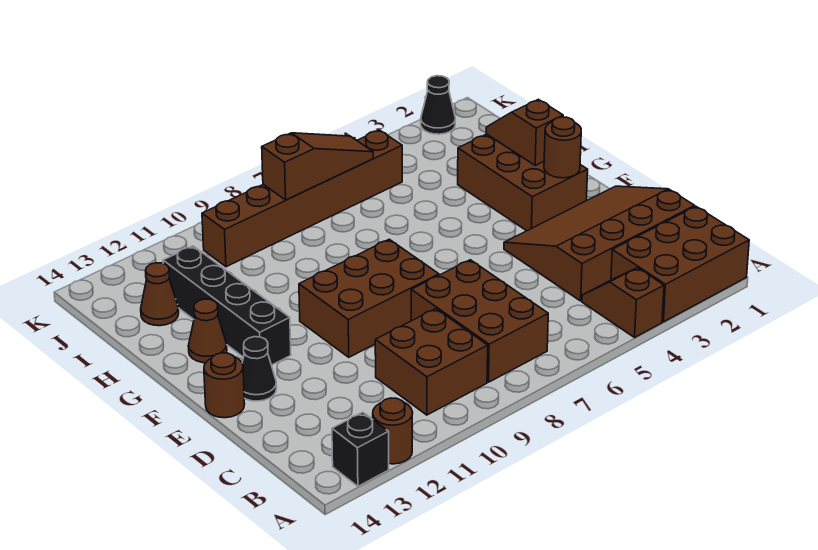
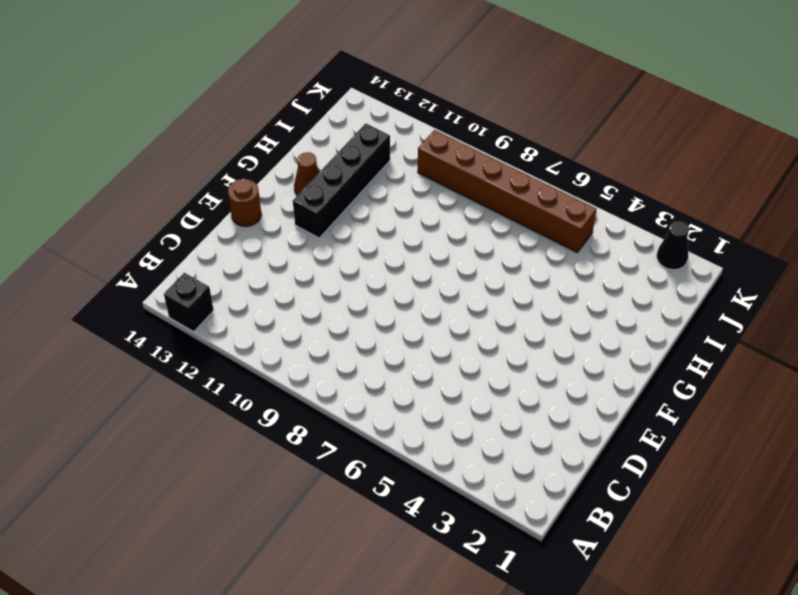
none -> brown 2x3 brick [611,206,749,322]
none -> brown 1x2 slope [582,268,664,337]
none -> brown 1x1 round brick [373,398,413,464]

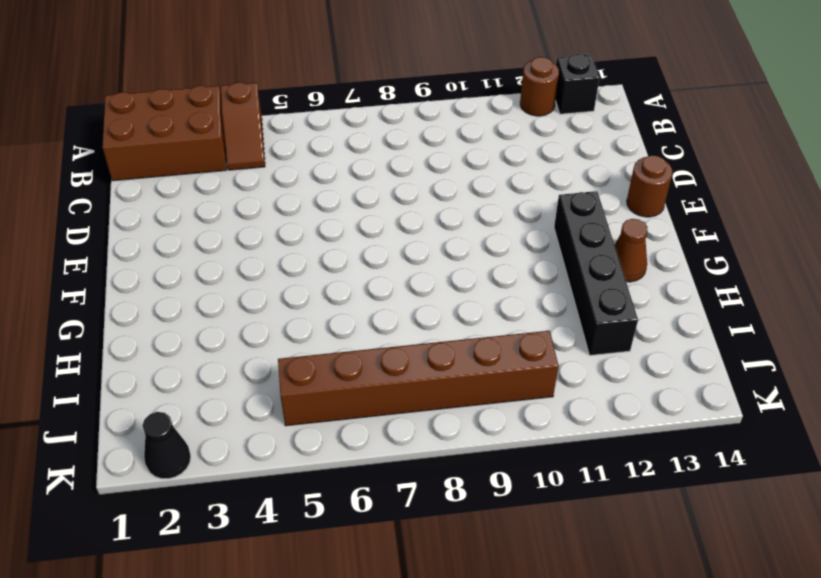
none -> brown 2x3 brick [411,260,548,382]
none -> brown 2x2 brick [375,309,488,415]
none -> brown 3x4 slope [504,186,695,301]

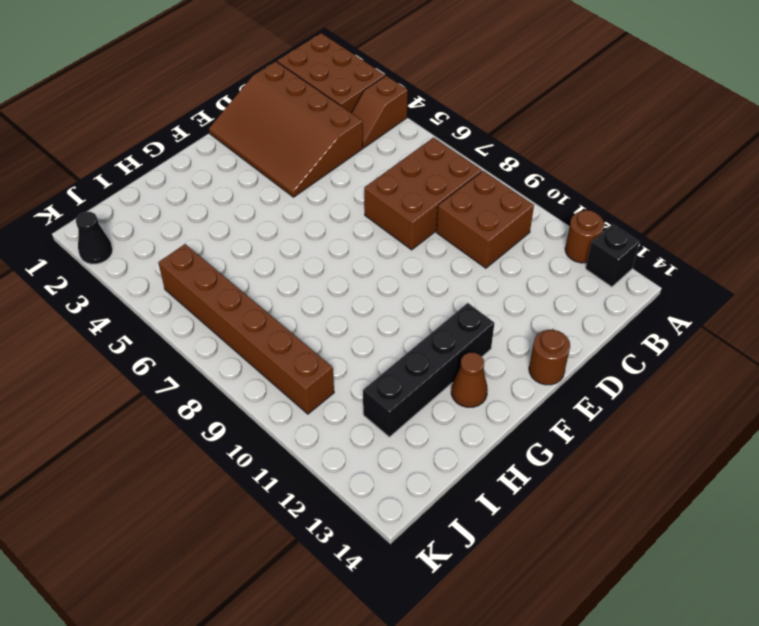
none -> brown 2x3 brick [299,239,439,357]
none -> black 1x1 cone [242,337,277,401]
none -> brown 2x3 brick [458,134,588,231]

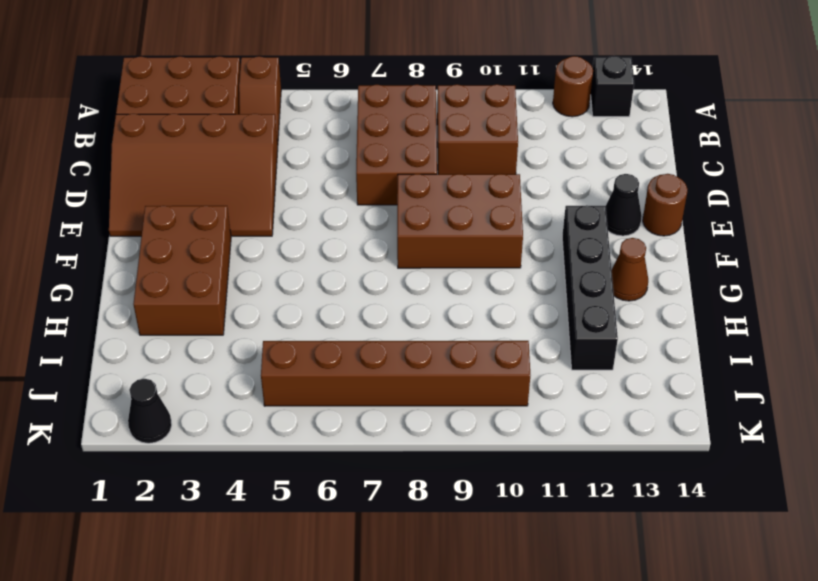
none -> brown 1x1 cone [141,263,179,326]
none -> brown 1x1 round brick [544,117,581,178]
none -> brown 1x2 slope [486,99,563,165]

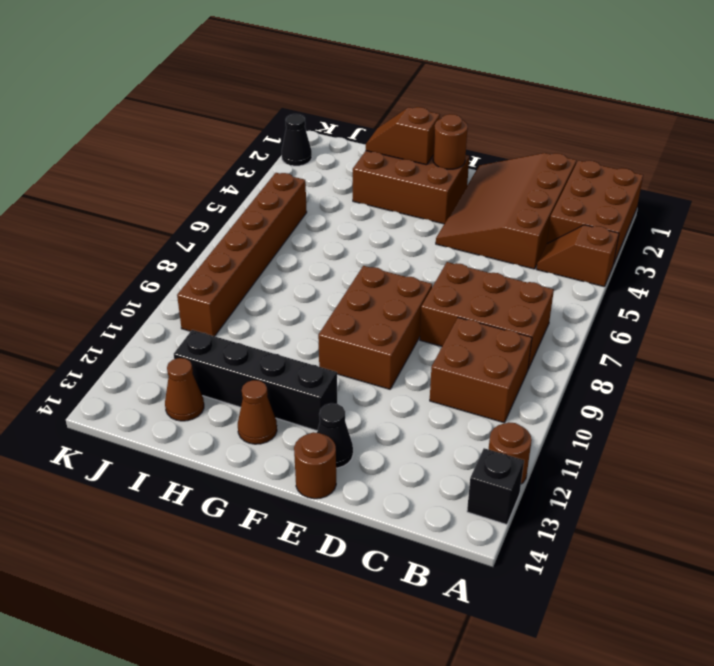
none -> brown 1x3 slope [262,133,373,200]

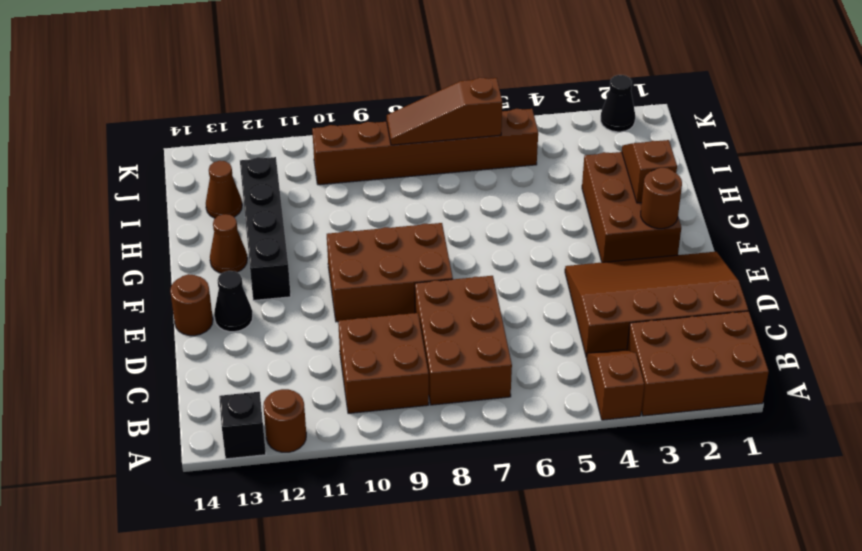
brown 1x3 slope [387,78,502,145] -> brown 1x3 slope turned to [262,133,373,200]

